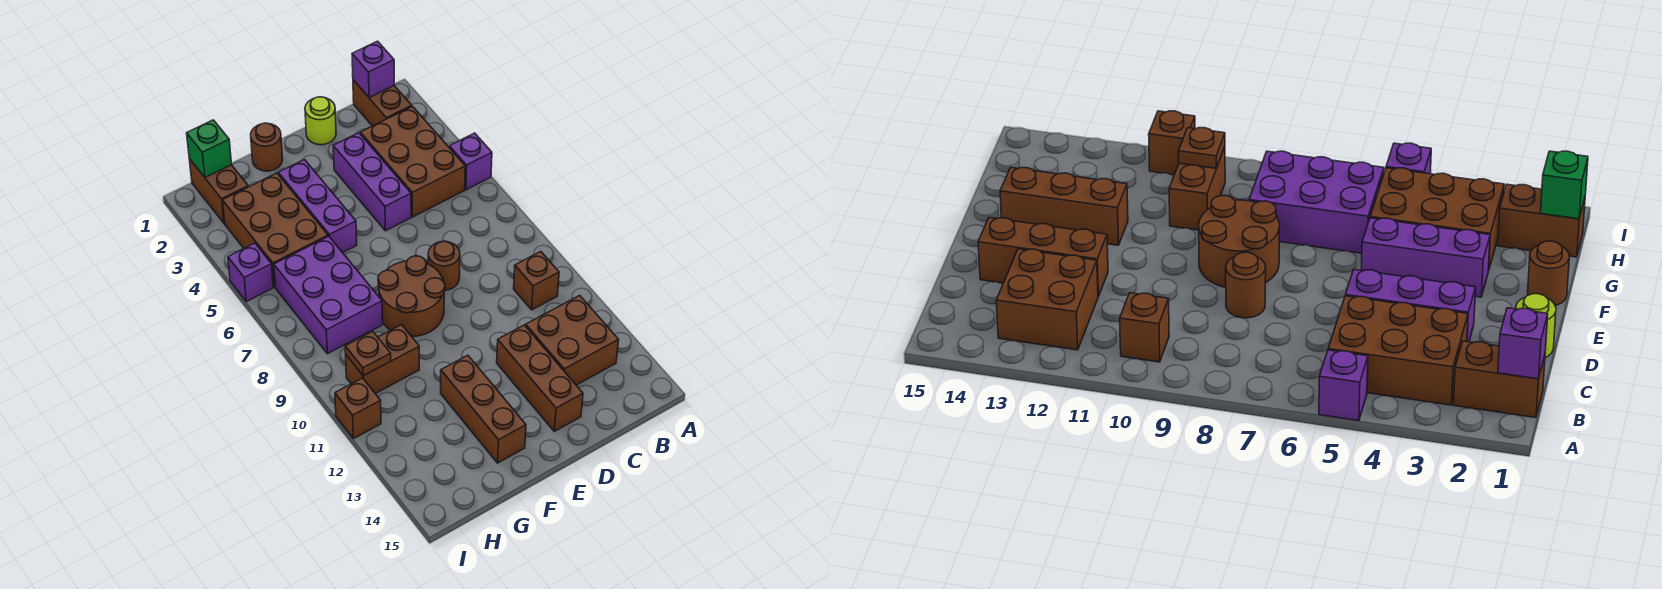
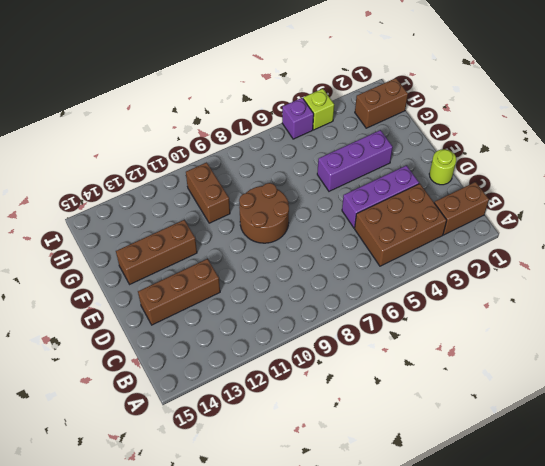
lime 1x1 brick [303,89,334,130] -> none
none -> purple 1x1 brick [449,133,492,190]
none -> brown 1x1 brick [514,251,559,310]
none -> brown 2x2 brick [526,295,619,385]

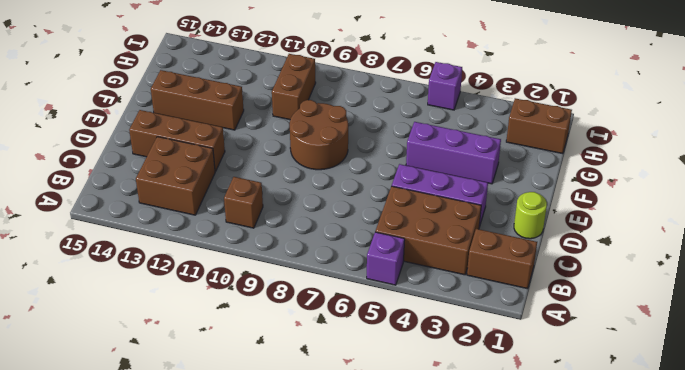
none -> brown 1x1 round brick [428,241,460,290]
none -> brown 1x1 round brick [251,123,283,171]
none -> brown 2x3 brick [223,173,328,287]

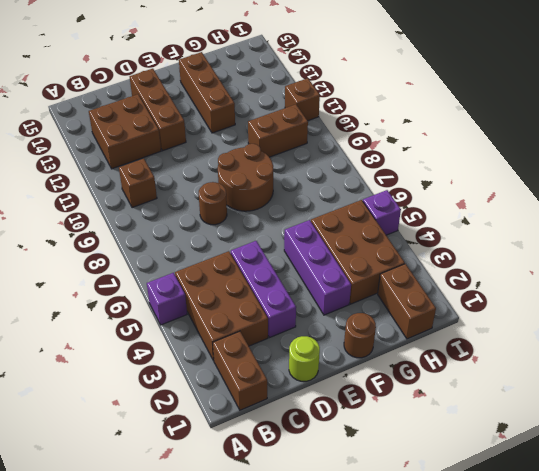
none -> purple 2x3 brick [274,236,383,354]
none -> purple 1x1 brick [352,41,394,98]
none -> green 1x1 brick [187,120,232,177]

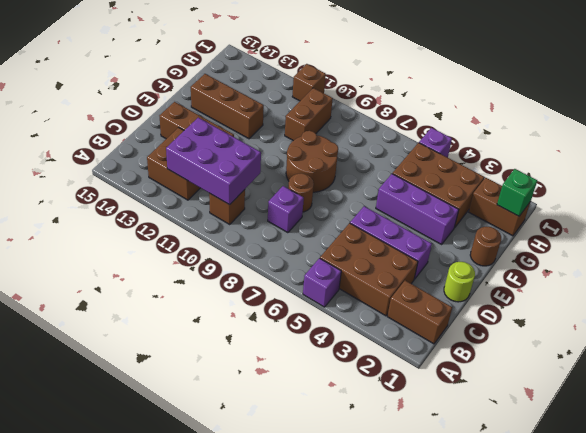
purple 2x3 brick [166,118,261,205] -> purple 2x3 brick moved to [274,236,383,354]
purple 1x1 brick [268,186,304,233] -> purple 1x1 brick moved to [352,41,394,98]
none -> brown 1x1 plate [345,331,391,376]

